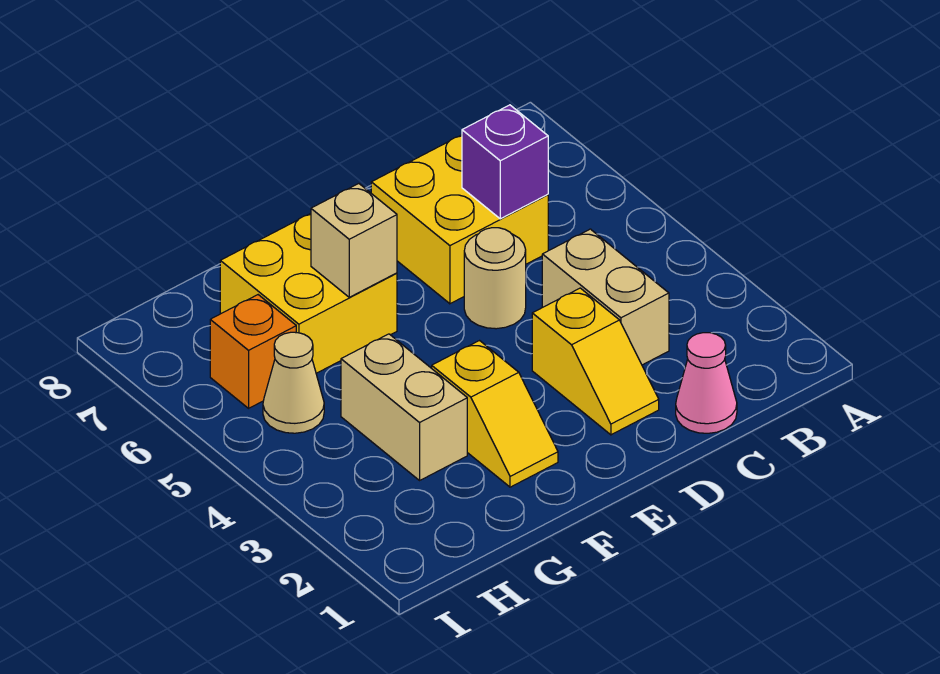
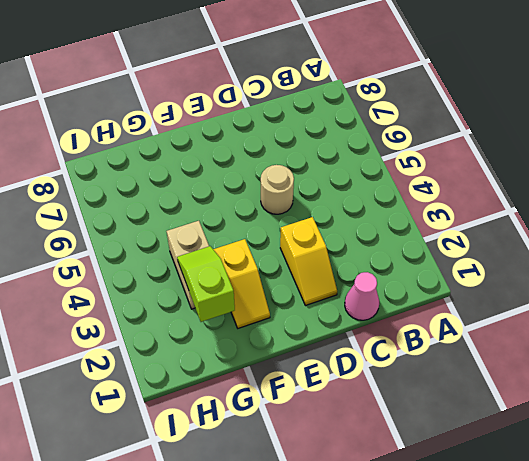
lime 1x2 slope [177,246,235,322] -> none
none -> tan 1x2 brick [542,229,669,365]
none -> yellow 2x2 brick [371,135,548,304]
none -> yellow 2x2 brick [220,214,397,373]

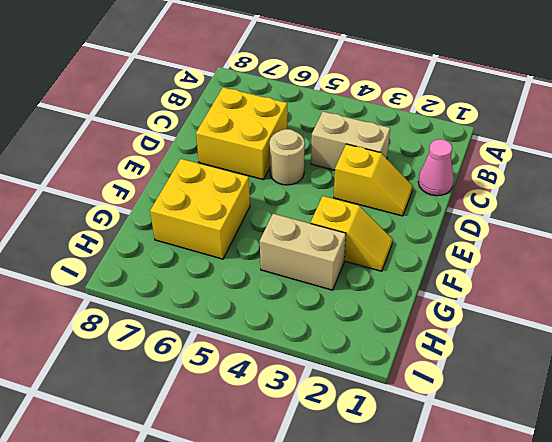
none -> tan 1x1 cone [263,332,324,433]
none -> orange 1x1 brick [210,295,296,408]
none -> purple 1x1 brick [462,105,548,219]

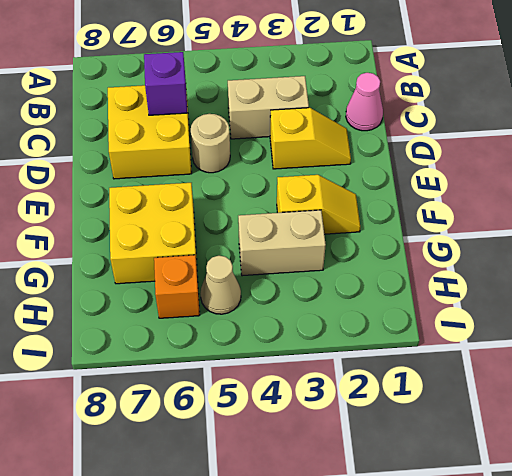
none -> tan 1x1 brick [311,184,397,297]

